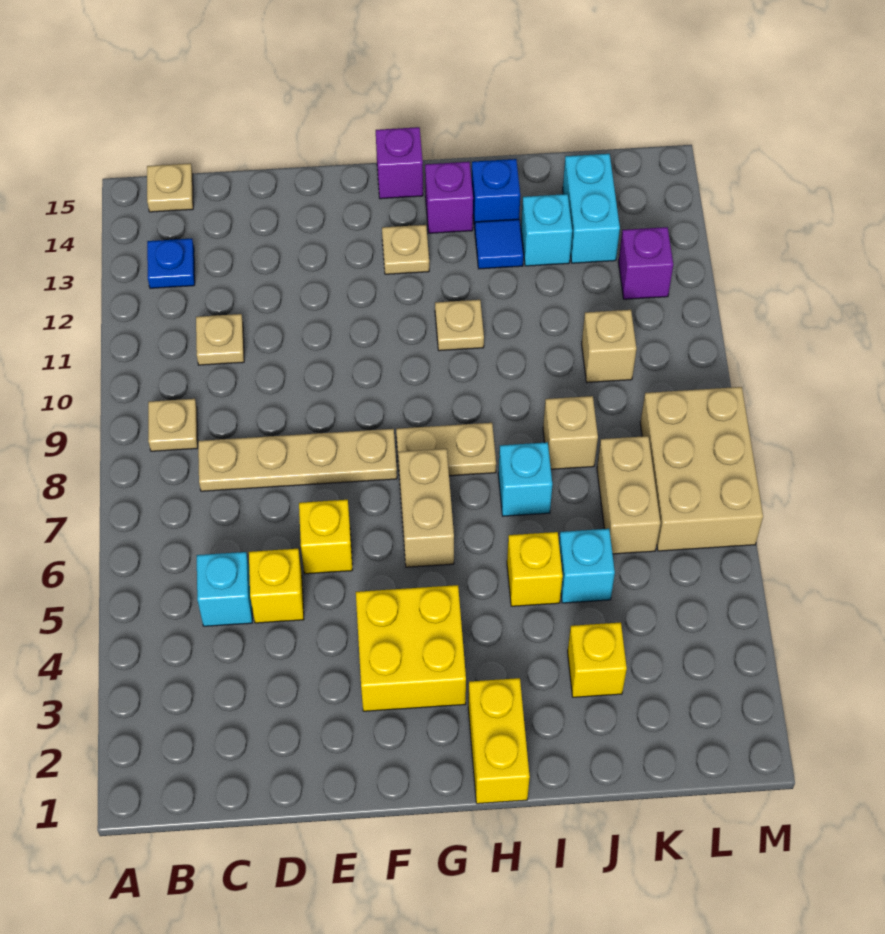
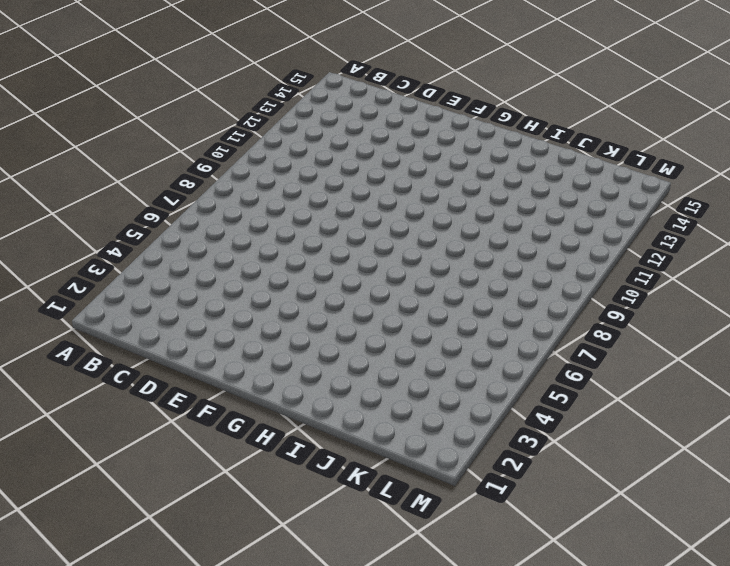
none -> tan 1x1 plate [148,399,198,451]
none -> blue 1x1 plate [147,239,195,288]
none -> tan 1x1 plate [147,163,193,212]

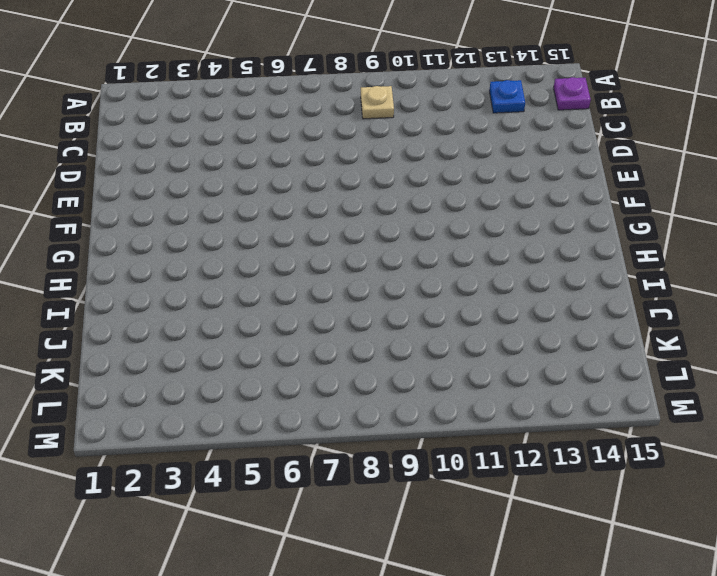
purple 1x1 plate [554,77,591,110] -> tan 1x1 plate [147,163,193,212]
none -> cyan 1x1 brick [197,552,252,626]
none -> tan 1x4 plate [198,429,397,491]
none -> tan 1x1 plate [196,314,244,365]

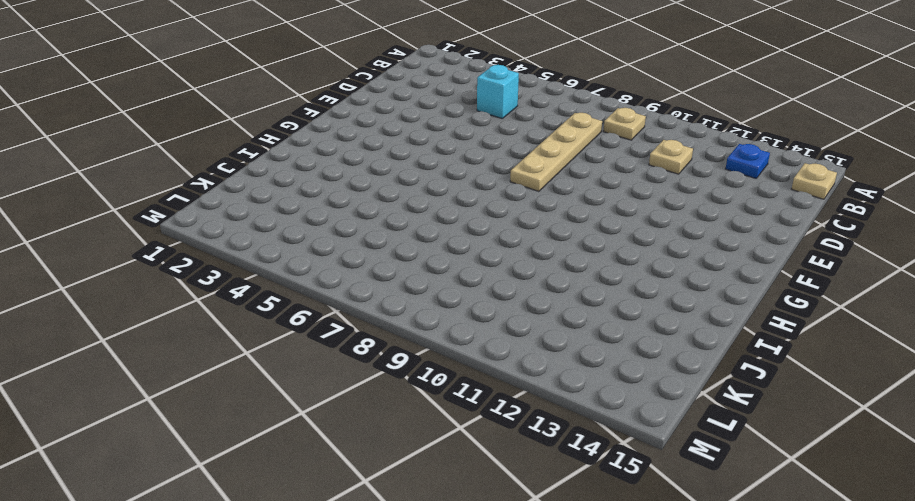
none -> yellow 1x1 brick [249,549,304,623]
none -> yellow 1x1 brick [299,500,352,574]
none -> yellow 2x2 brick [356,585,466,711]

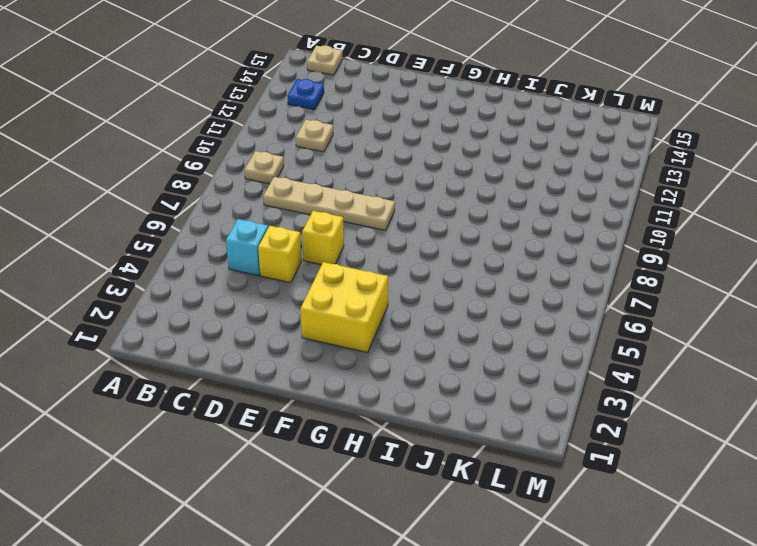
none -> tan 1x2 brick [399,449,454,567]
none -> tan 1x2 plate [396,423,496,476]
none -> tan 1x1 plate [382,225,429,274]

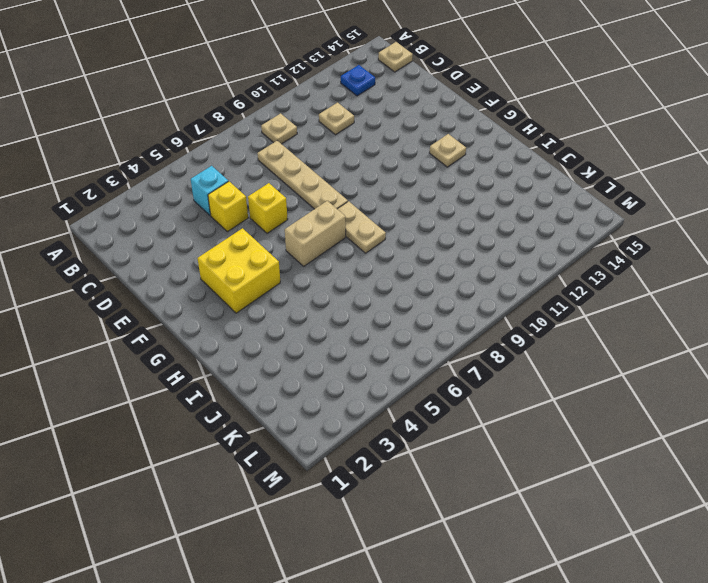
none -> purple 1x1 brick [376,127,423,199]
none -> yellow 1x2 brick [468,678,530,804]
none -> tan 1x1 plate [435,300,484,351]

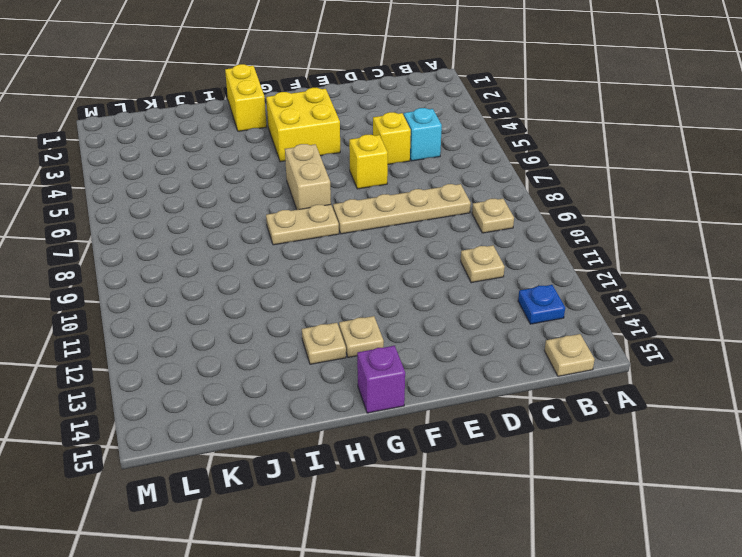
tan 1x1 plate [302,323,346,364] -> tan 1x1 plate moved to [435,300,484,351]
none -> purple 1x1 brick [425,162,473,233]
none -> yellow 1x1 brick [507,532,563,606]
none -> cyan 1x1 brick [498,442,552,516]

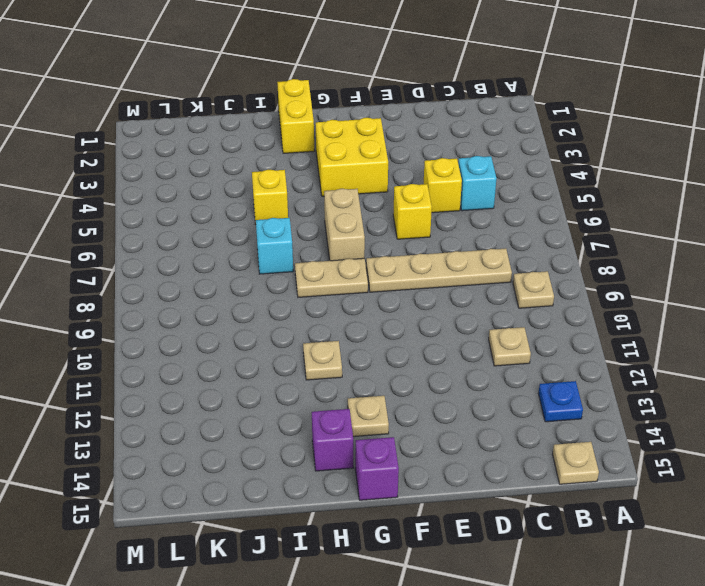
none -> blue 1x1 tile [475,219,523,269]
none -> blue 1x1 brick [472,159,520,228]
none -> yellow 1x1 brick [568,622,627,697]

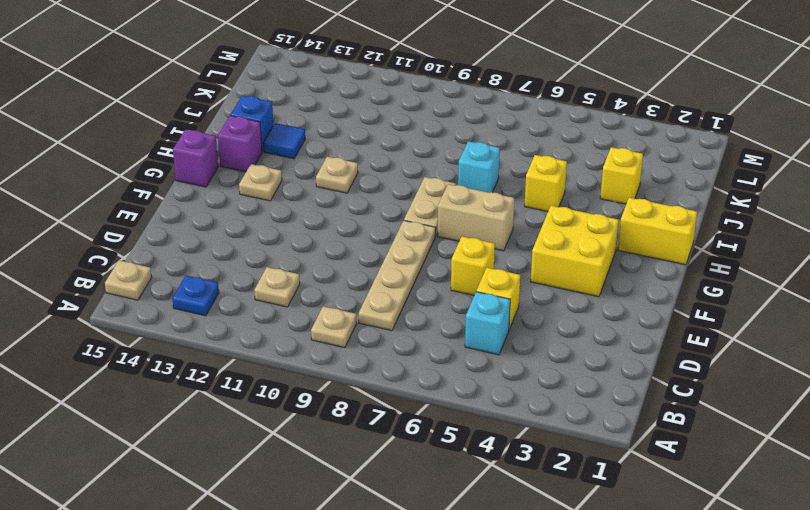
none -> cyan 1x1 brick [559,529,615,603]
none -> tan 1x1 brick [543,396,598,469]
none -> cyan 1x1 brick [521,194,572,266]

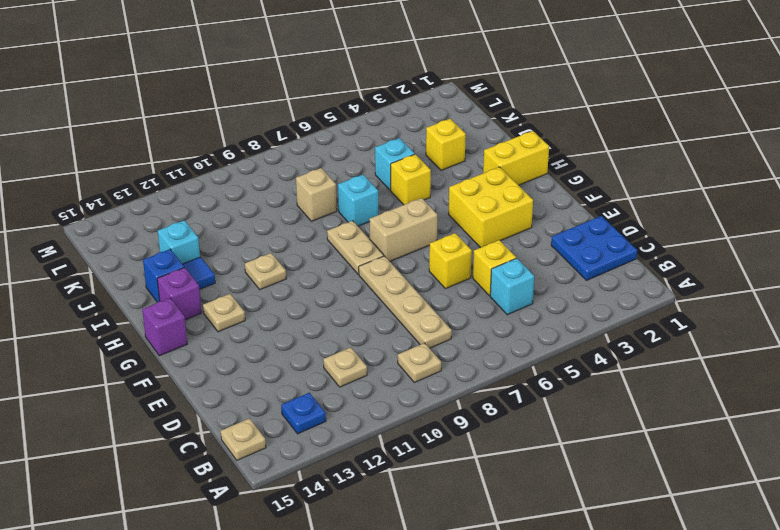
blue 2x2 plate [551,216,637,280] -> none
none -> tan 1x2 brick [597,436,661,554]
none -> tan 1x1 brick [582,310,637,382]
none -> cyan 1x2 brick [563,154,620,263]

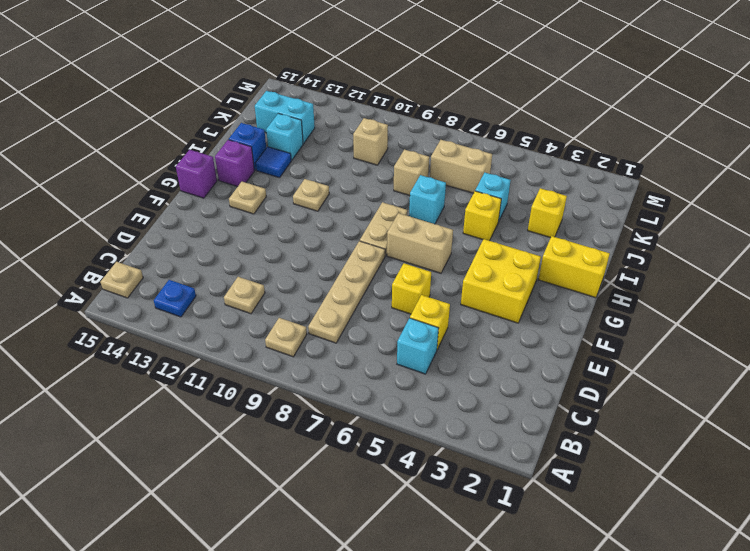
none -> tan 2x3 brick [640,387,763,551]
none -> purple 1x1 brick [618,227,673,299]

